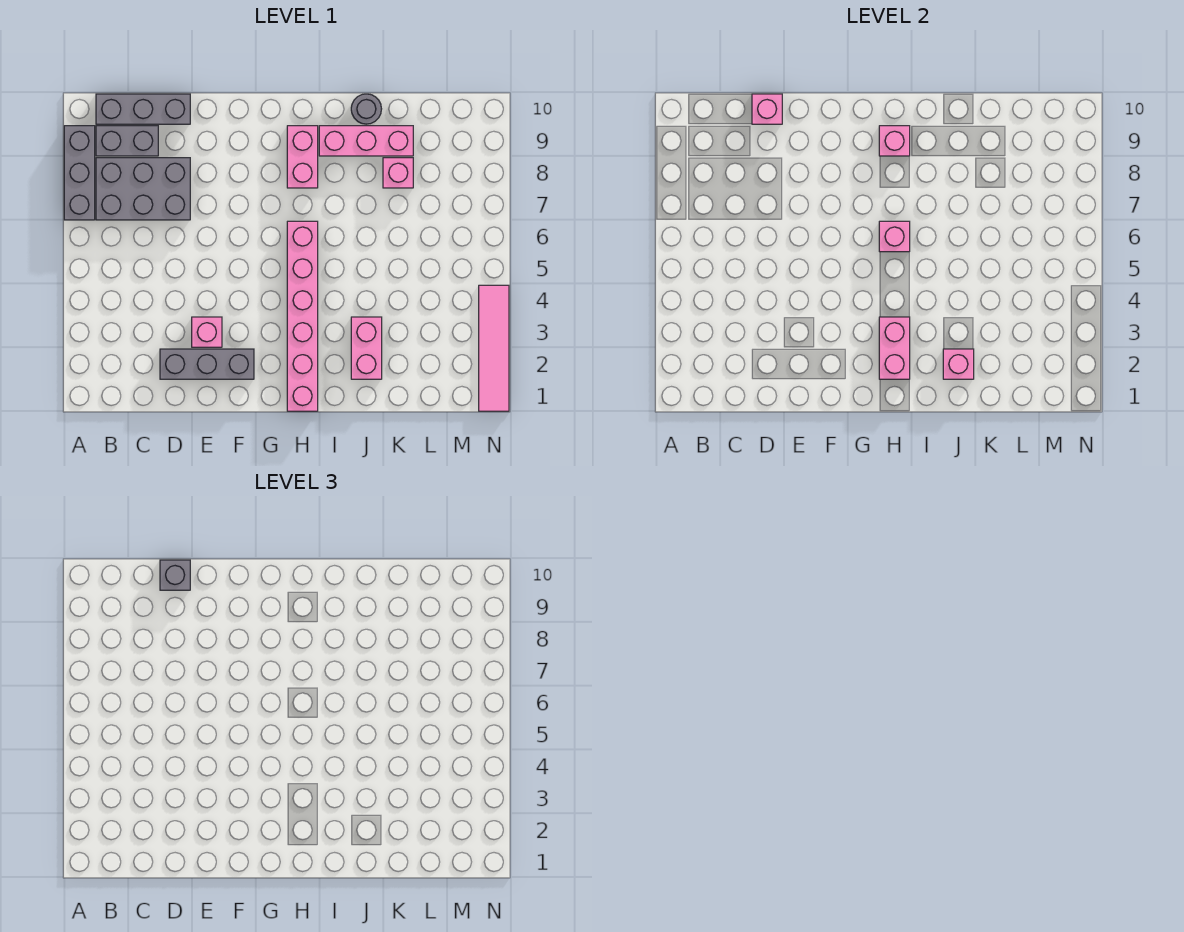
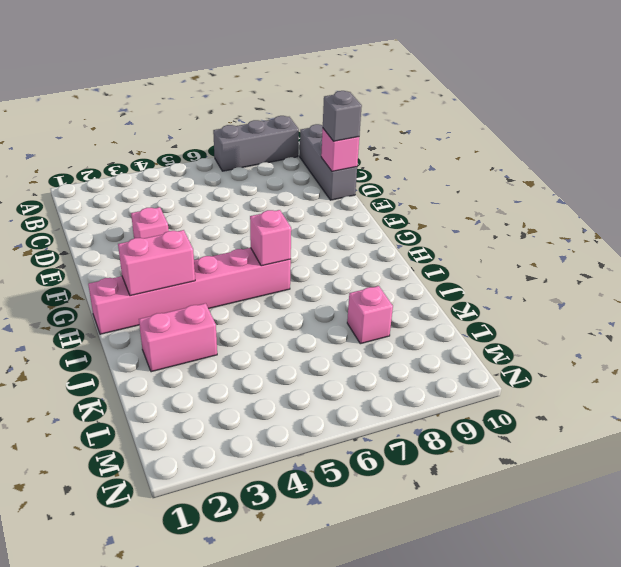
none -> grey 2x3 brick [96,158,190,220]
none -> grey 1x2 brick [96,126,158,156]
none -> grey 1x3 brick [160,349,254,379]

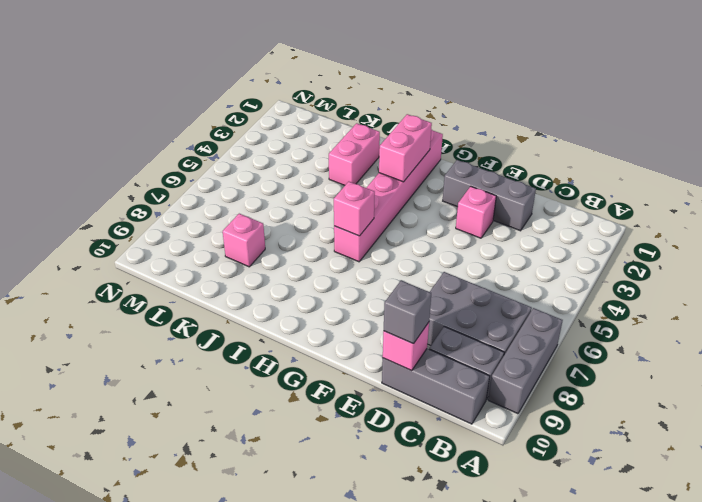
none -> pink 1x2 brick [287,126,318,188]
none -> pink 1x3 brick [319,126,413,156]
none -> grey 1x1 round brick [351,94,381,124]

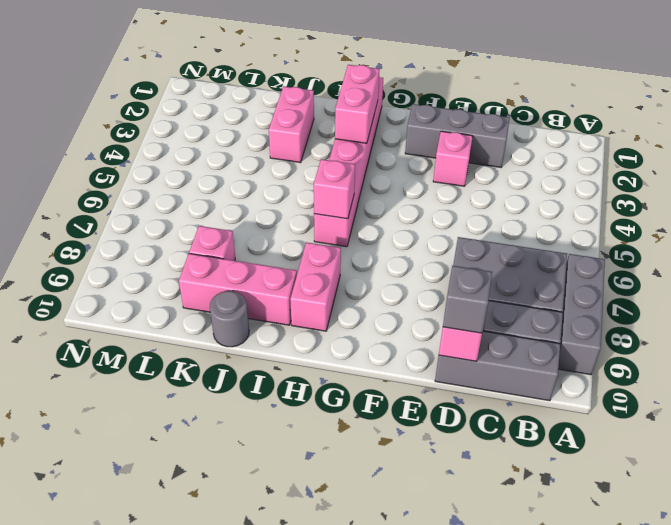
none -> pink 1x4 tile [479,285,509,411]
none -> pink 1x1 brick [879,126,910,156]
none -> pink 1x1 brick [943,349,974,379]

